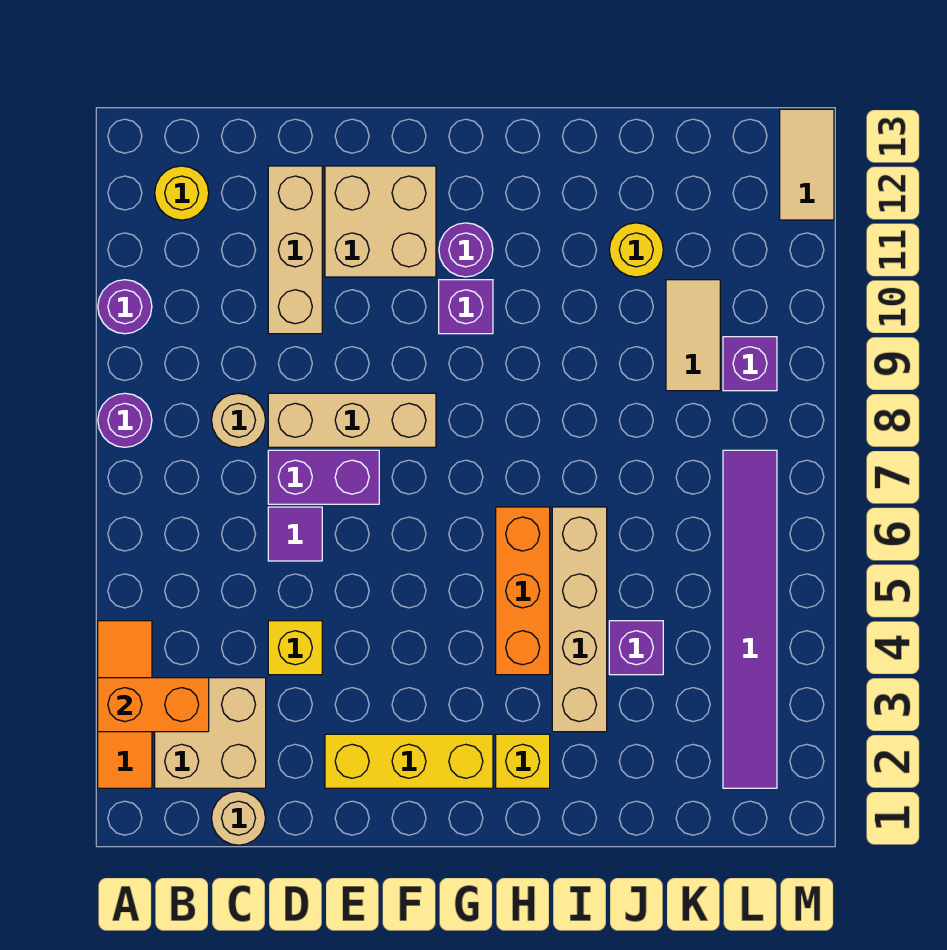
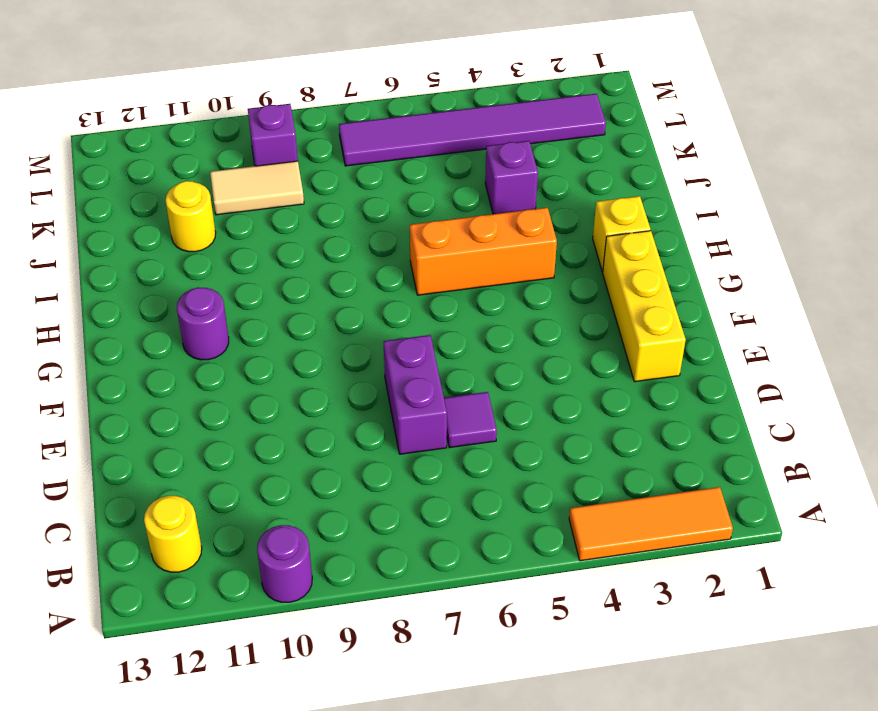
none -> purple 1x1 round brick [98,393,152,447]
none -> tan 2x2 brick [155,678,266,788]
none -> tan 1x1 round brick [212,791,266,845]

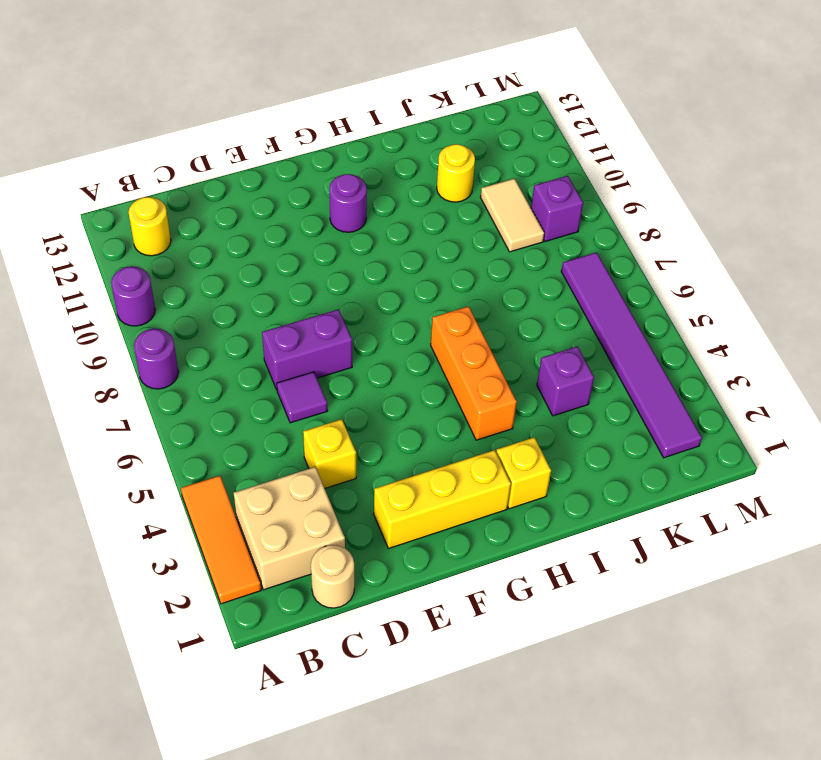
none -> tan 1x1 round brick [212,393,266,447]
none -> tan 1x3 brick [268,393,436,447]
none -> tan 1x3 brick [268,166,322,334]

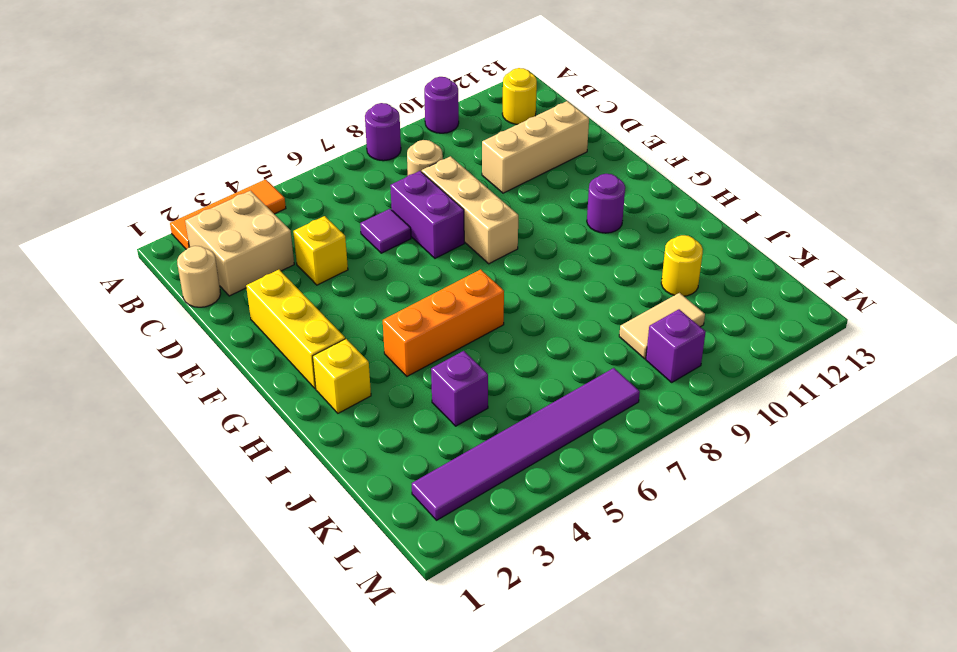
none -> tan 2x2 brick [325,166,436,277]
none -> purple 1x1 brick [439,280,493,334]
none -> tan 1x4 brick [552,507,607,732]

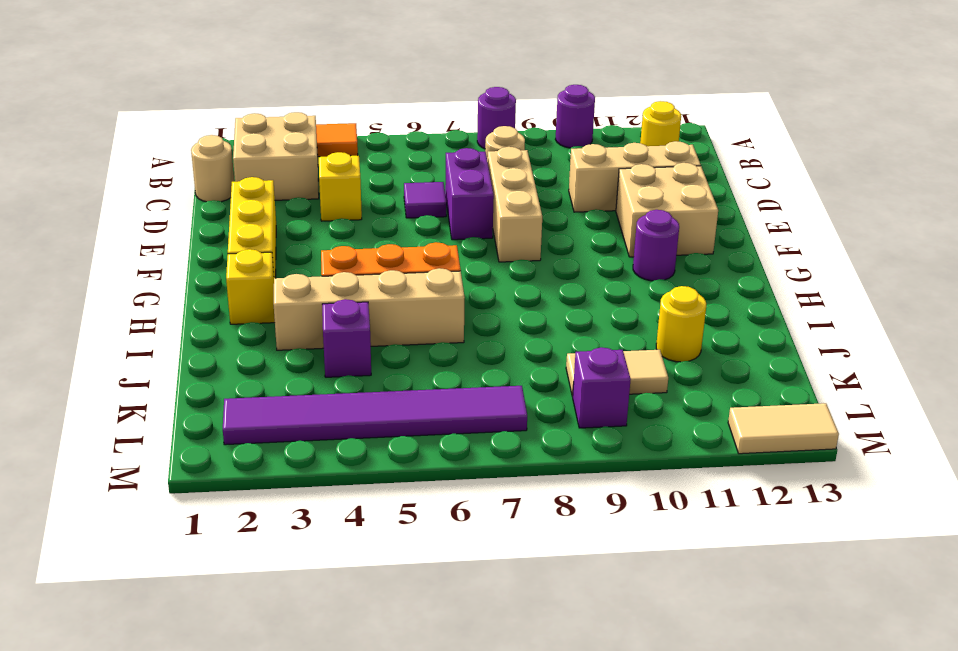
none -> purple 1x1 brick [439,280,493,334]
none -> orange 1x2 brick [98,678,209,732]

